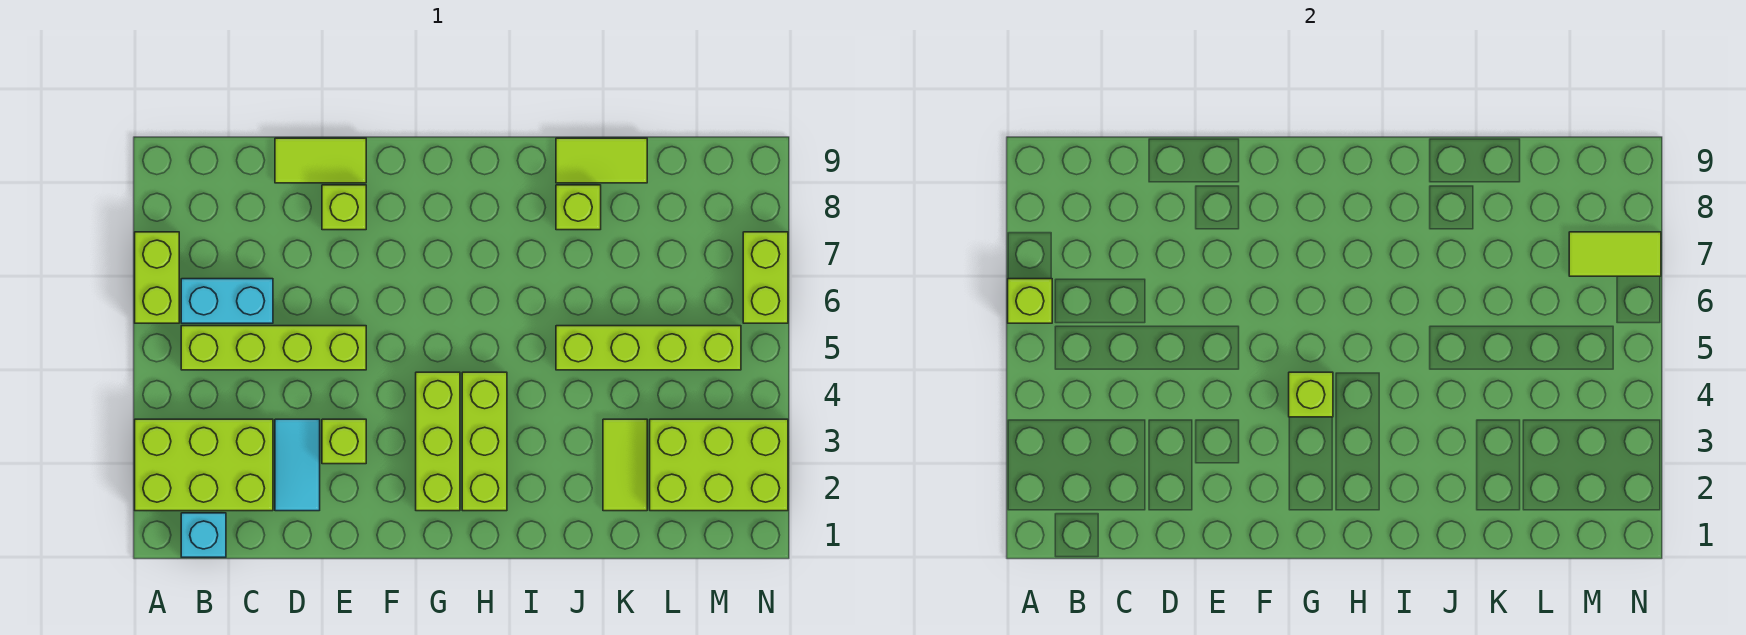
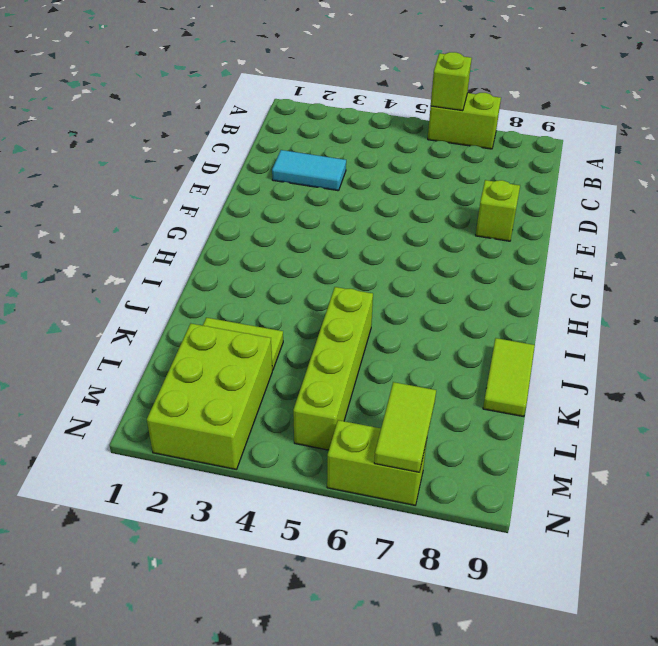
none -> lime 2x3 brick [135,419,273,511]
none -> cyan 1x1 brick [181,513,226,557]
none -> lime 1x4 brick [181,326,366,370]

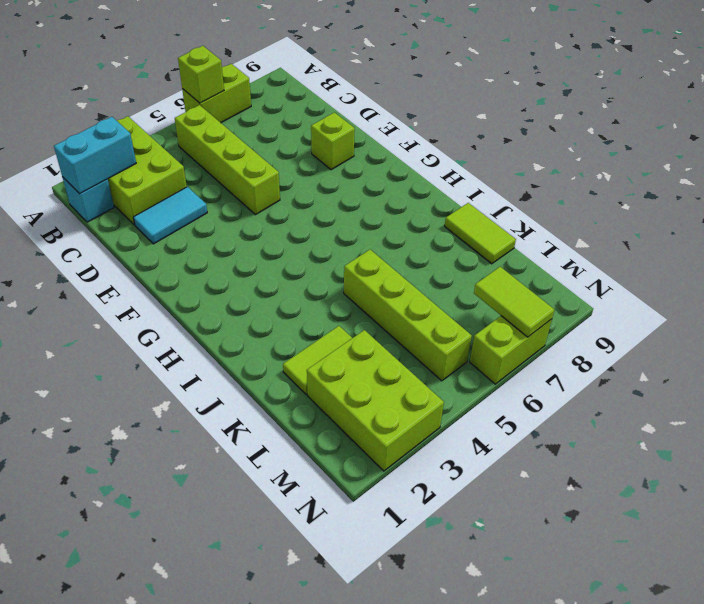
cyan 1x2 brick [54,117,136,194] -> cyan 1x2 brick turned to [181,279,273,323]
none -> lime 1x2 tile [275,138,366,183]
none -> lime 1x1 brick [322,419,366,464]
none -> lime 1x3 brick [416,372,460,511]

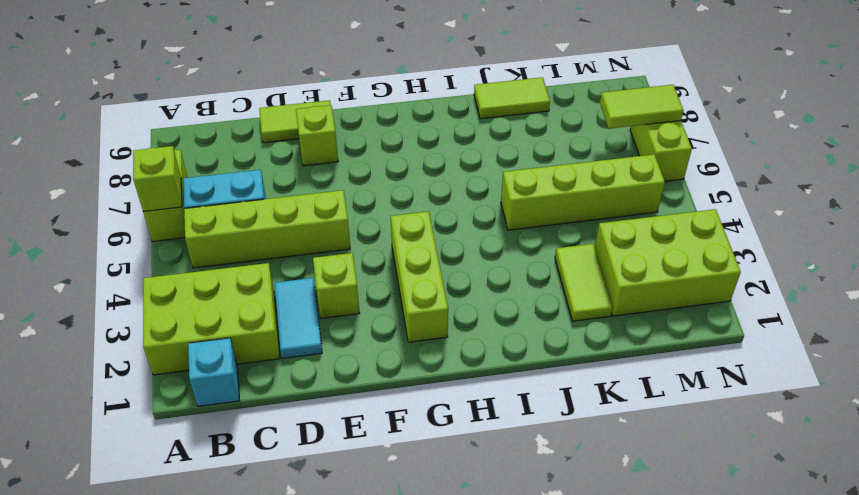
none -> lime 1x3 brick [462,372,507,511]
none -> lime 1x1 brick [556,185,601,230]
none -> lime 1x1 brick [1289,372,1333,417]

